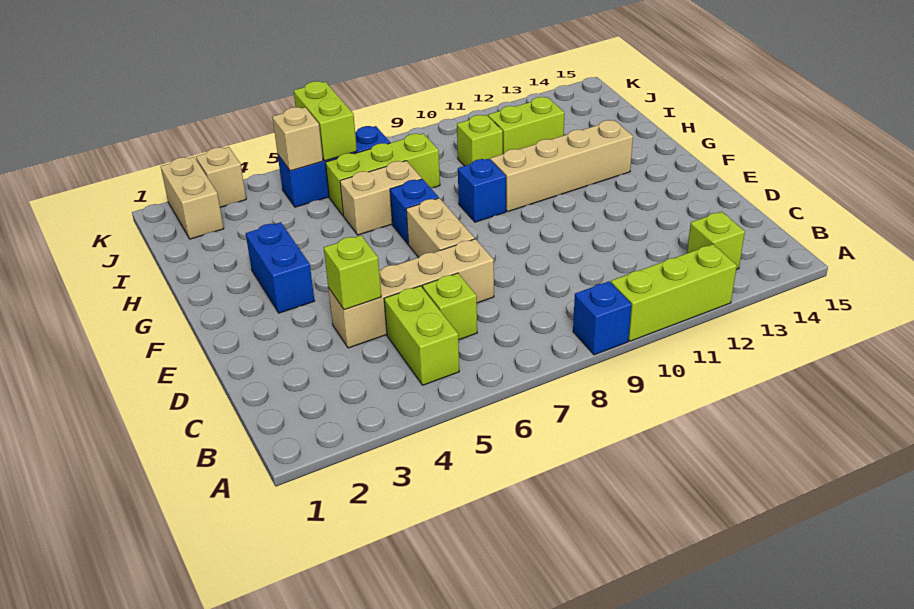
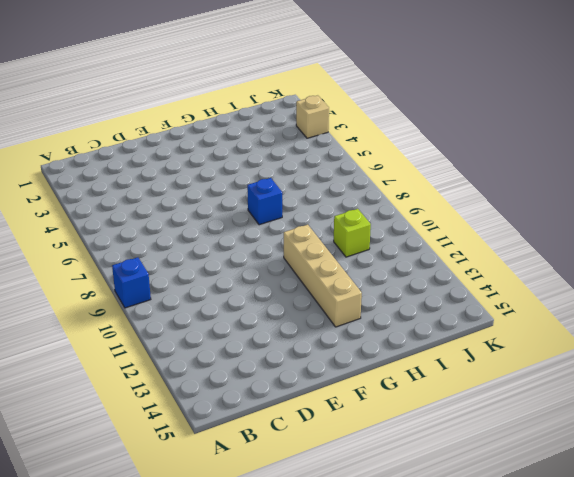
none -> lime 1x3 brick [611,244,737,341]
none -> lime 1x2 brick [384,286,459,385]
none -> lime 1x1 brick [687,212,745,269]

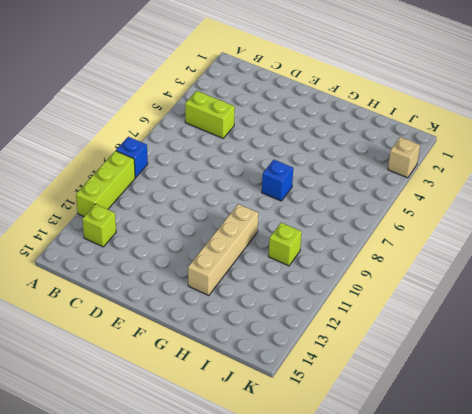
none -> lime 1x1 brick [422,273,477,340]
none -> tan 1x4 brick [328,239,494,348]
none -> tan 1x2 brick [406,198,475,258]

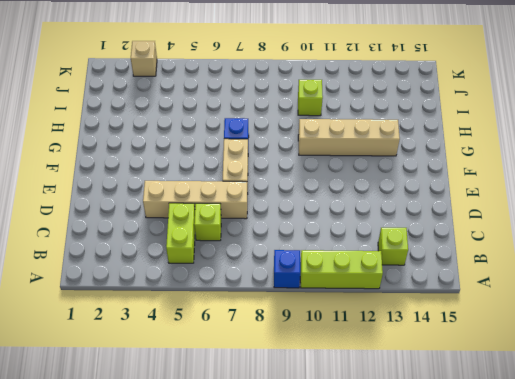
none -> blue 1x2 brick [246,222,314,313]
none -> blue 1x1 brick [458,159,506,222]
none -> tan 1x2 brick [340,161,422,235]

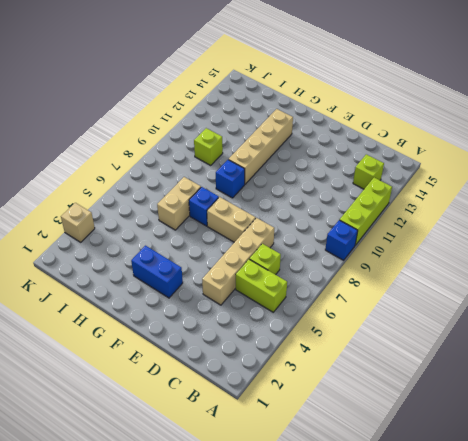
none -> lime 1x3 brick [325,134,440,215]
none -> lime 1x2 brick [488,97,564,154]
none -> tan 1x2 brick [161,157,224,239]

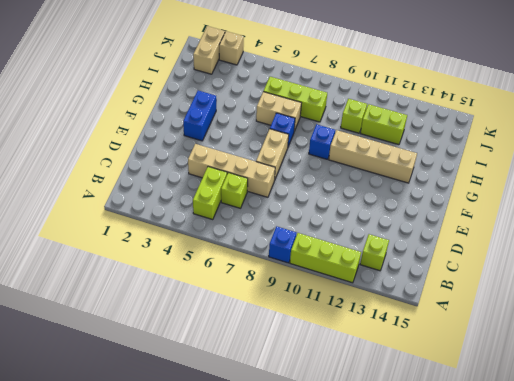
none -> blue 1x3 brick [278,126,390,207]
none -> lime 1x1 brick [324,236,381,310]
none -> tan 1x1 brick [272,107,323,171]

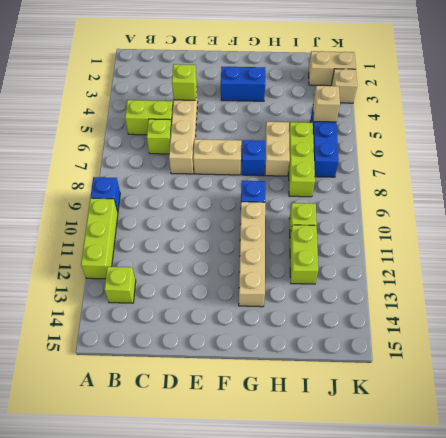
none -> lime 1x2 brick [294,81,357,161]

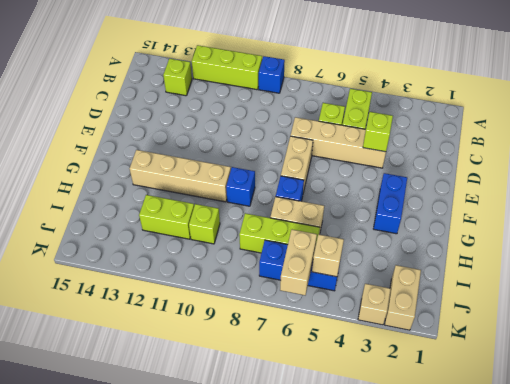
tan 1x2 brick [280,230,317,295] -> lime 1x2 brick [294,81,357,161]

